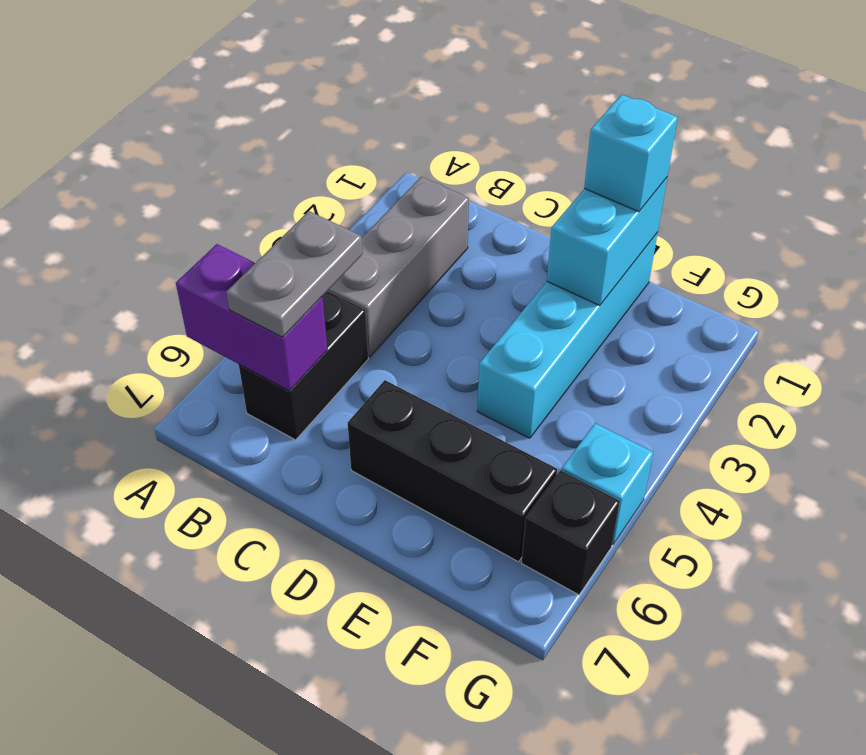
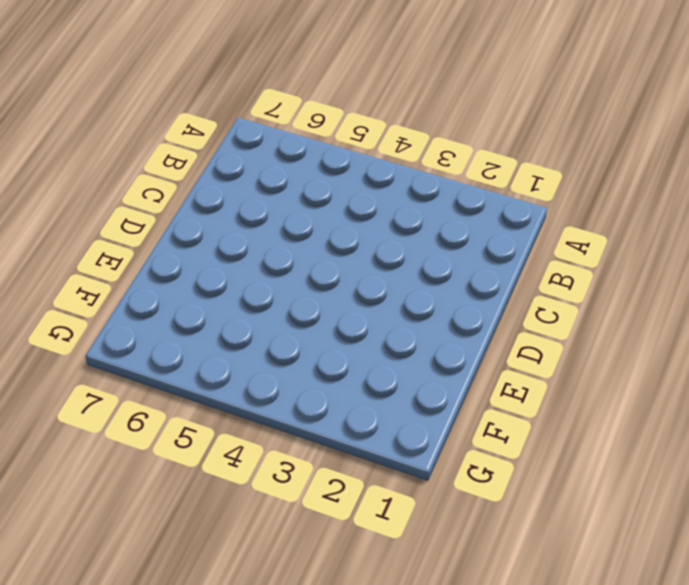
none -> grey 1x3 brick [328,177,469,357]
none -> black 1x2 brick [239,291,368,440]

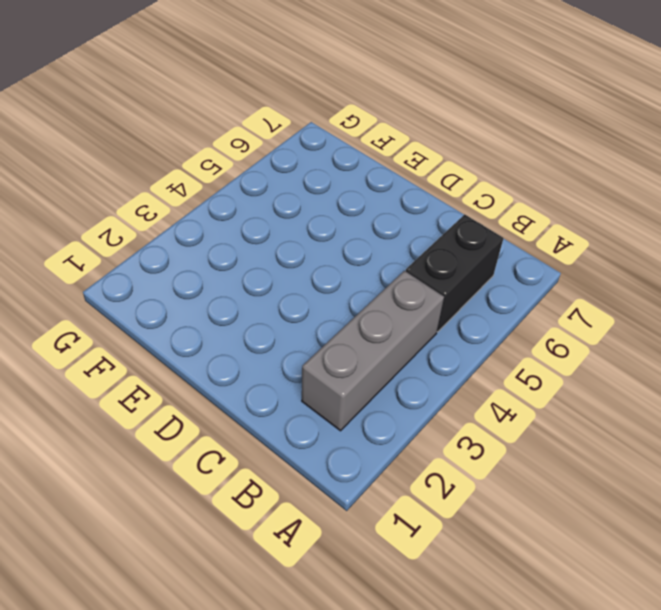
none -> black 1x3 brick [348,380,557,562]
none -> cyan 1x4 brick [477,233,658,438]

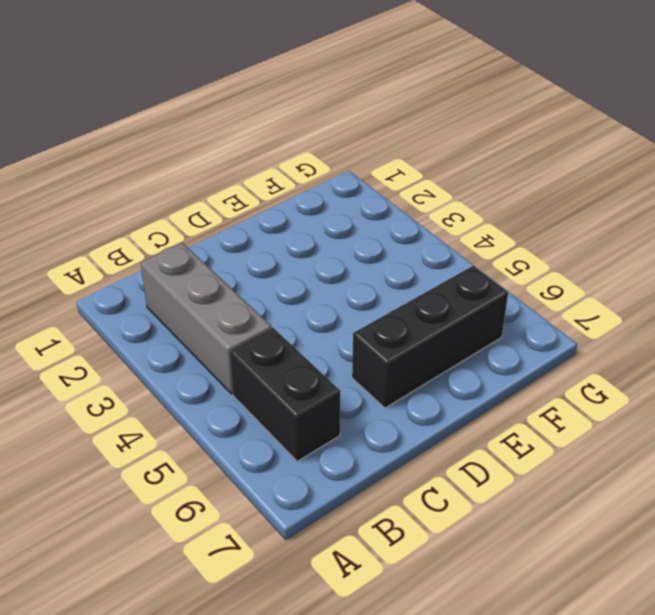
none -> cyan 1x4 brick [477,233,658,438]
none -> cyan 1x1 brick [562,423,653,545]

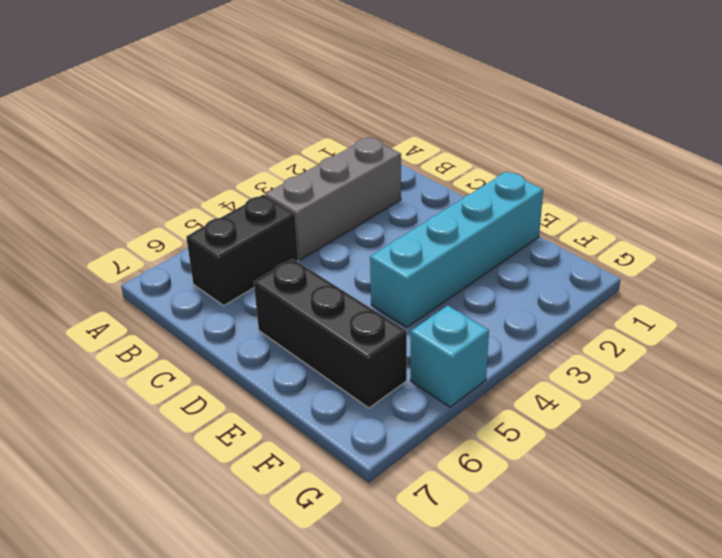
none -> black 1x1 brick [522,470,620,595]
none -> purple 1x2 brick [176,244,327,391]

